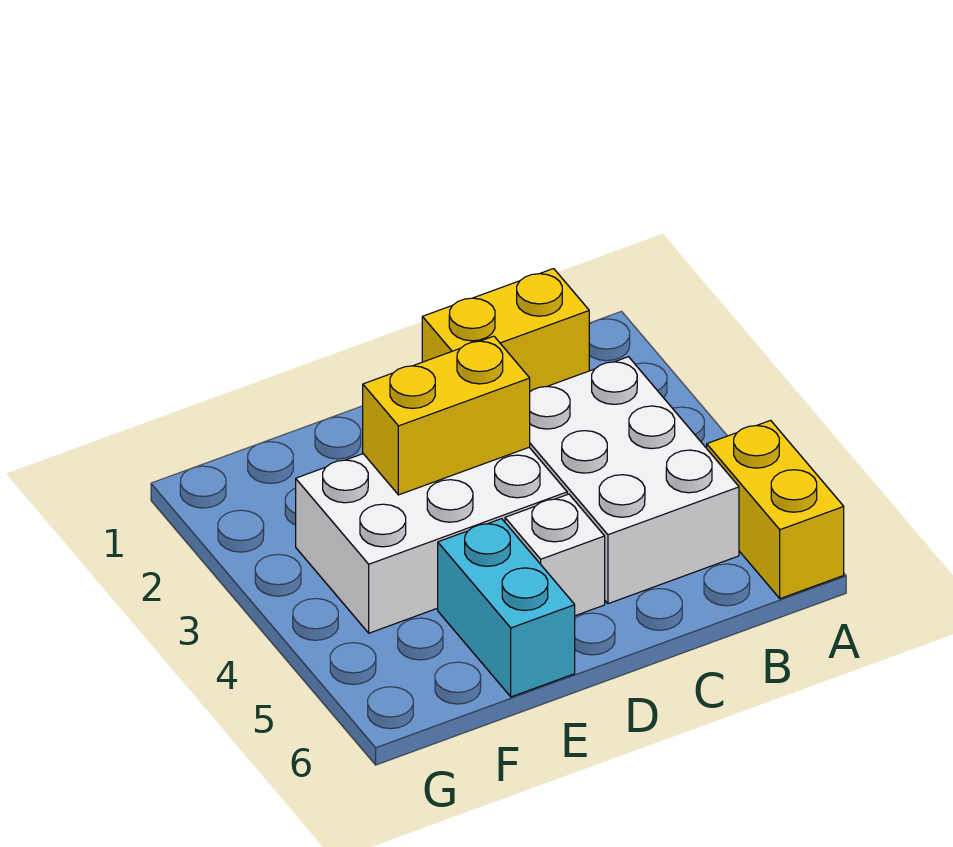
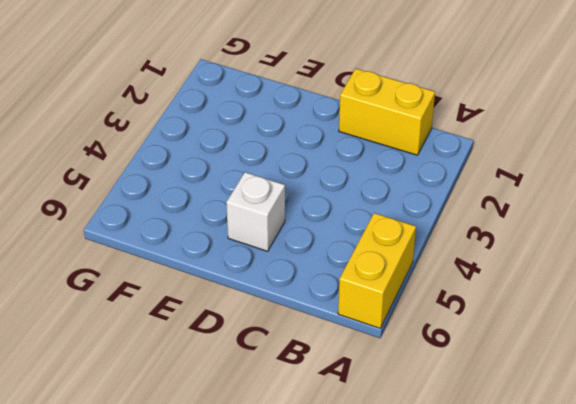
none -> white 2x3 brick [529,357,739,604]
none -> white 2x3 brick [296,448,567,633]

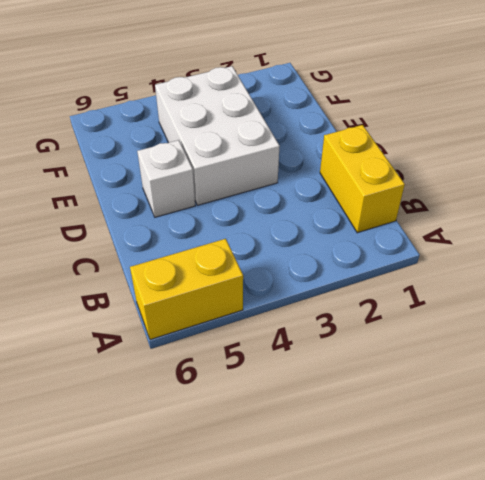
none -> white 2x3 brick [529,357,739,604]
none -> cyan 1x2 brick [438,519,575,697]

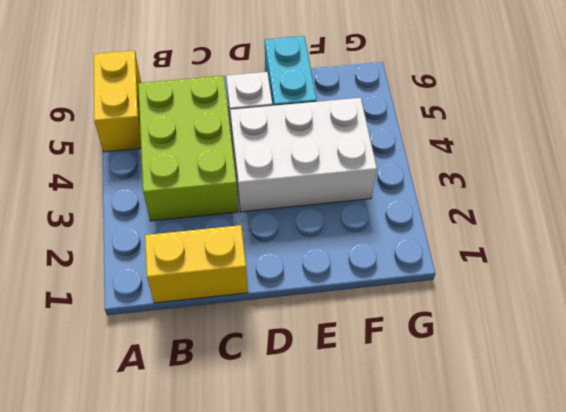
lime 2x3 brick [138,76,238,221] -> white 2x3 brick [529,357,739,604]
none -> yellow 1x2 brick [363,336,530,495]

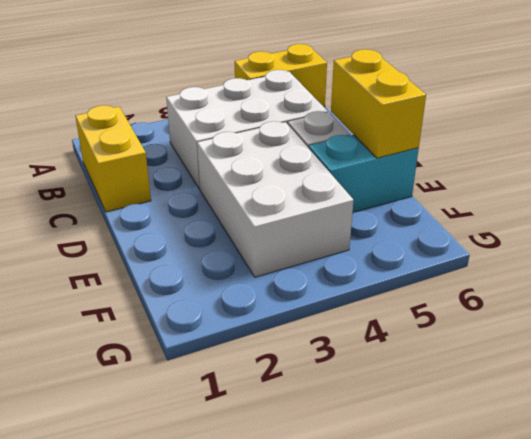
yellow 1x2 brick [331,49,426,158] -> yellow 1x2 brick moved to [363,336,530,495]

